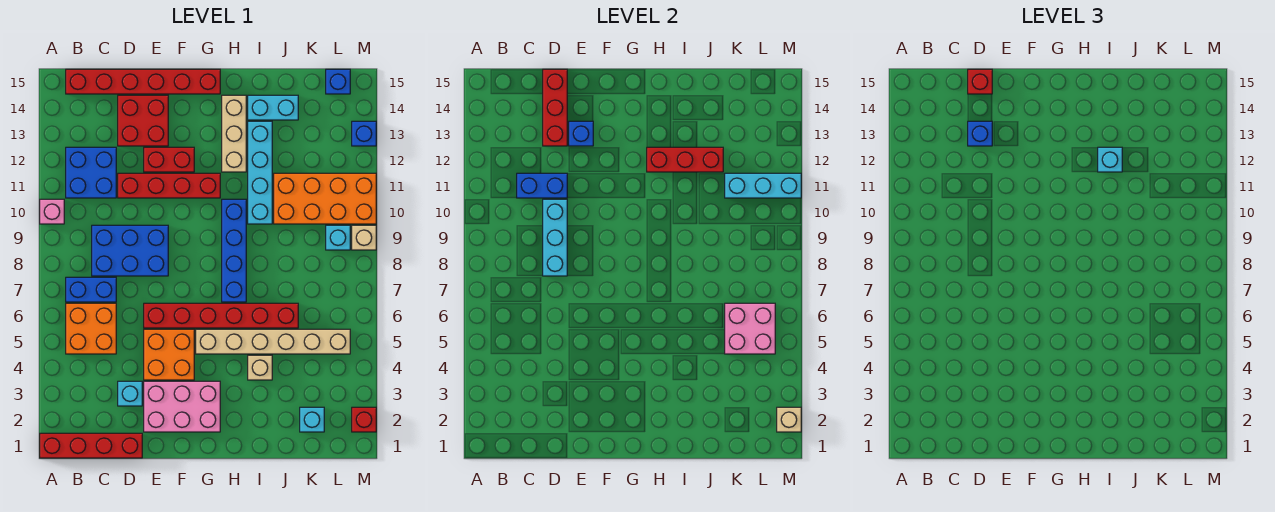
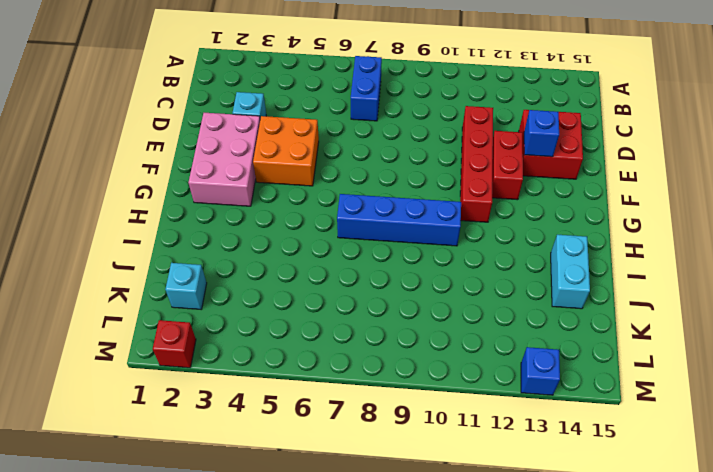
none -> red 1x4 brick [40,433,142,458]
none -> pink 1x1 brick [40,199,64,224]
none -> orange 2x2 brick [66,303,116,354]
none -> blue 2x2 brick [66,147,116,198]

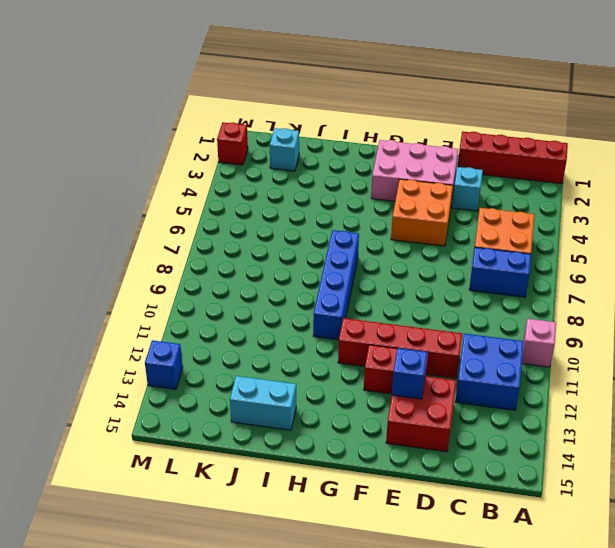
none -> red 1x6 brick [66,69,220,94]
none -> blue 2x3 brick [92,225,168,276]
none -> red 1x6 brick [144,303,298,328]
none -> tan 1x6 brick [196,329,350,354]

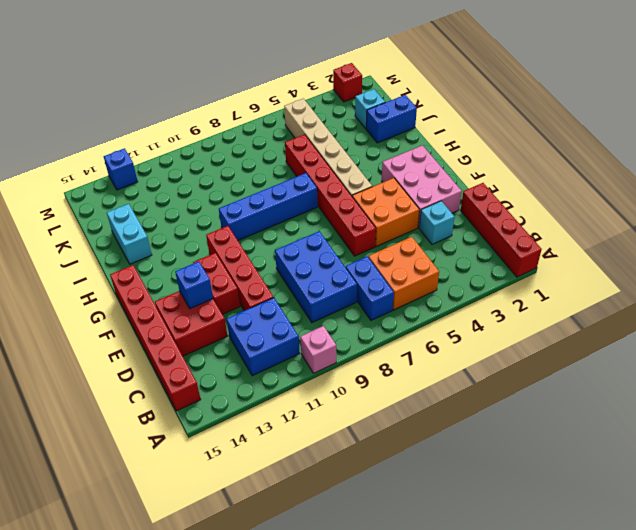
blue 1x2 brick [366,95,417,143] -> blue 1x2 brick turned to [517,173,567,198]
none -> tan 1x3 brick [222,95,246,172]
none -> tan 1x1 brick [248,355,272,380]
none -> cyan 1x4 brick [248,121,272,224]
none -> orange 2x4 brick [274,173,376,224]

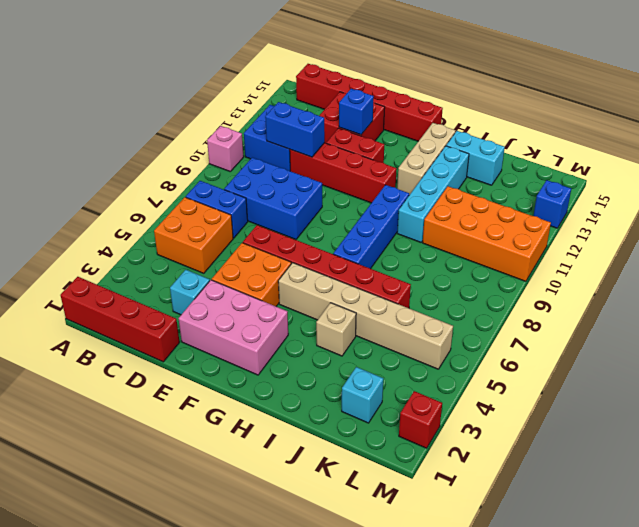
none -> cyan 1x1 brick [326,225,350,250]
none -> blue 1x1 brick [326,69,350,94]
none -> tan 1x1 brick [352,225,376,250]
none -> cyan 1x3 brick [543,199,567,276]

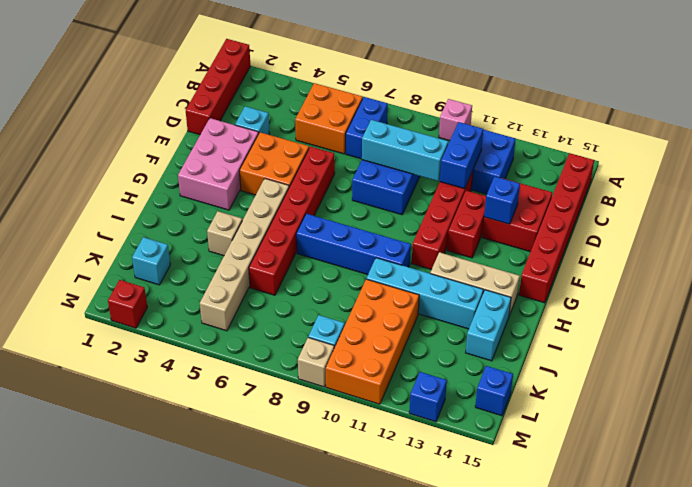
none -> red 1x3 brick [543,69,567,146]
none -> red 1x3 brick [647,147,723,172]
none -> pink 2x2 brick [725,303,775,354]
none -> cyan 1x3 brick [725,173,801,198]

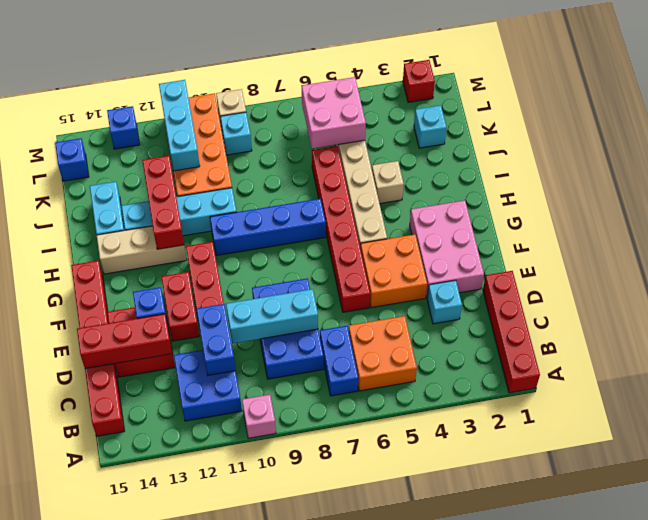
none -> tan 1x1 brick [777,407,801,432]
none -> blue 1x1 brick [968,121,992,146]
none -> red 1x1 brick [968,69,992,94]
none -> cyan 1x1 brick [1098,147,1122,172]

